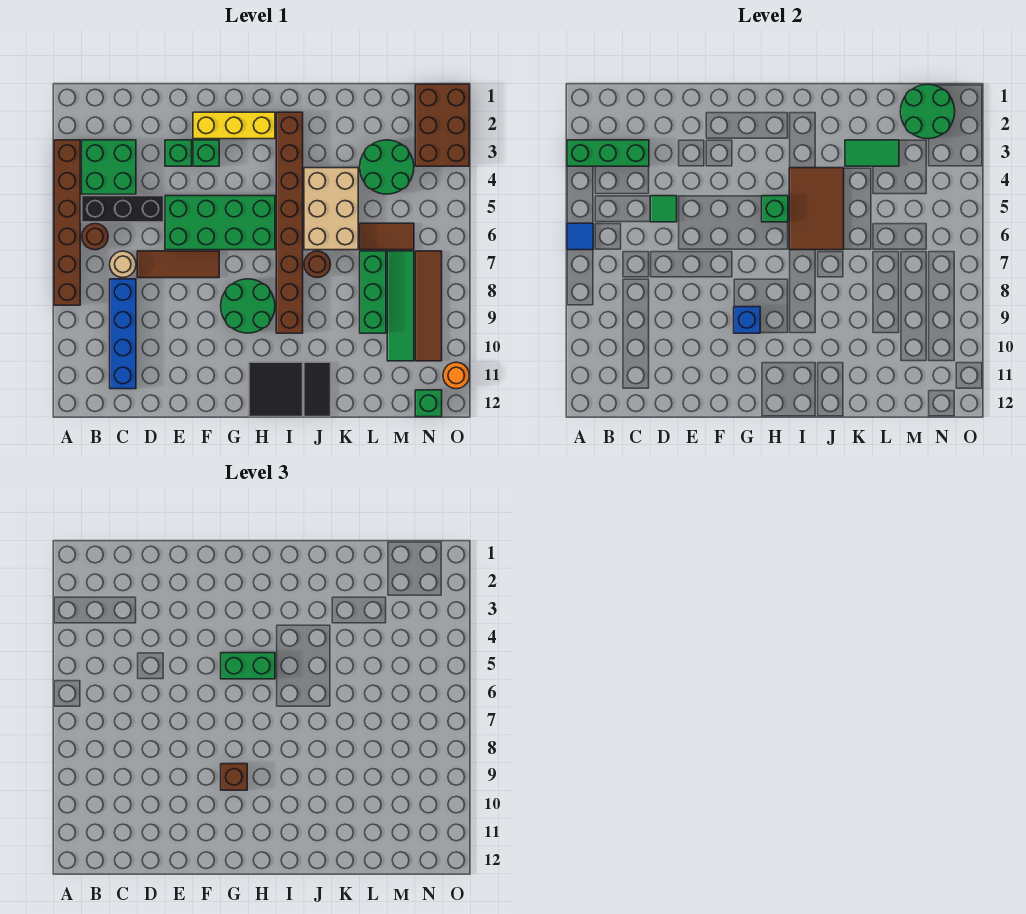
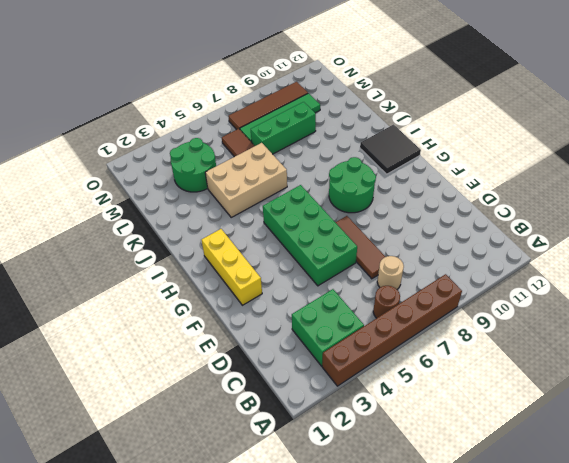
none -> black 1x3 brick [82,196,164,222]
none -> blue 1x4 brick [110,279,136,389]
none -> green 1x1 brick [165,140,192,166]
none -> green 1x1 brick [193,140,219,166]

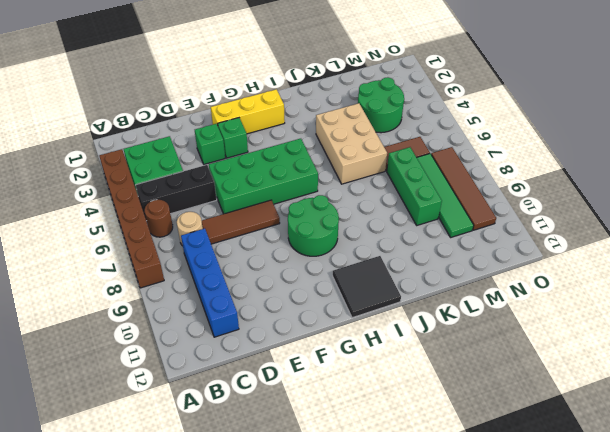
none -> brown 1x8 brick [276,112,303,333]
none -> brown 1x1 round brick [304,251,331,278]
none -> black 1x2 tile [304,362,331,417]
none -> brown 2x3 brick [415,84,469,166]

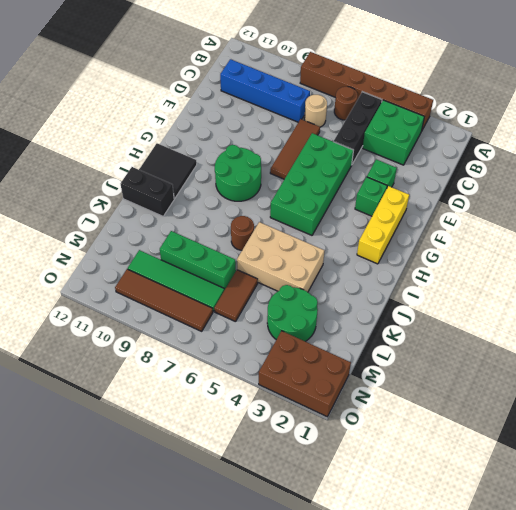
black 1x2 brick [121,167,174,216] -> black 1x2 tile [304,362,331,417]
none -> brown 1x8 brick [276,112,303,333]
none -> green 1x1 brick [415,390,442,417]
none -> orange 1x1 round brick [443,362,469,389]
none -> green 1x3 brick [567,140,649,166]

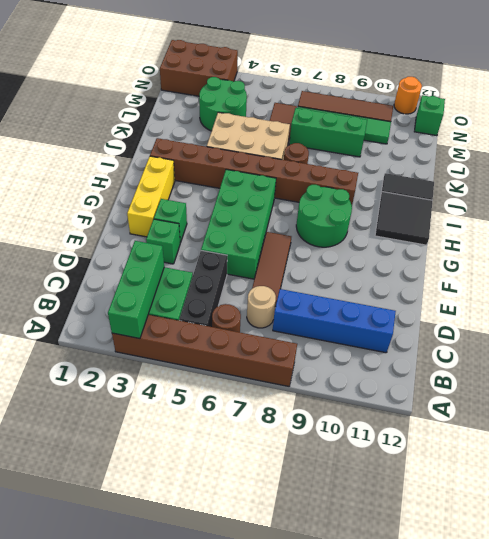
none -> blue 1x1 tile [567,223,593,250]
none -> green 1x1 tile [650,196,677,222]
none -> blue 1x1 brick [734,307,760,333]
none -> green 1x1 brick [762,196,788,222]

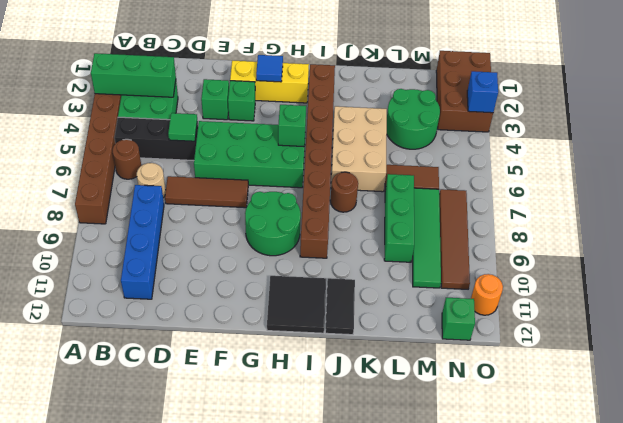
blue 1x1 tile [256,55,283,82] -> blue 1x1 tile moved to [567,223,593,250]
blue 1x1 brick [467,71,498,113] -> blue 1x1 brick moved to [734,307,760,333]
none -> brown 2x3 tile [789,168,844,250]
none -> green 1x2 tile [845,140,899,166]
none -> green 2x2 round brick [900,84,955,139]
none -> green 1x2 brick [221,653,275,679]

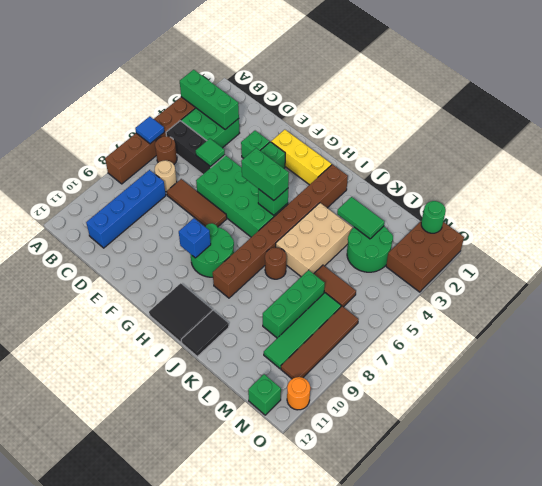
green 1x1 round brick [421,201,446,233] -> green 2x2 round brick [900,84,955,139]
none -> brown 2x3 tile [789,168,844,250]
none -> brown 1x1 brick [221,764,247,790]

